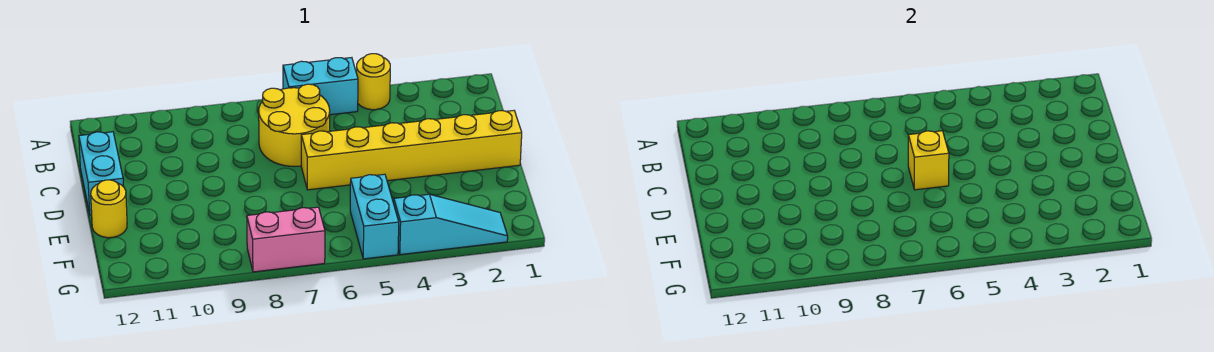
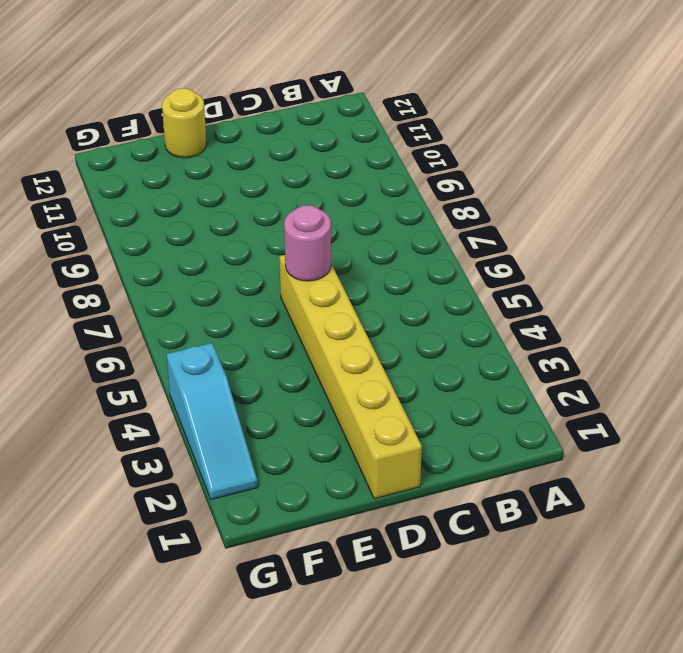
pink 1x1 round brick [284,205,331,281] -> yellow 1x1 brick [908,131,949,190]
none -> yellow 1x1 round brick [356,54,390,110]
none -> cyan 1x2 brick [283,58,358,115]

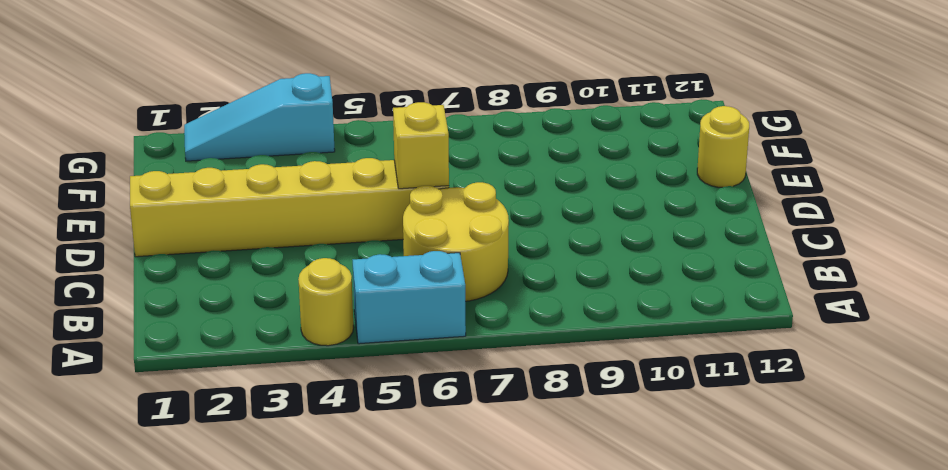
none -> cyan 1x2 brick [79,132,124,215]
none -> cyan 1x2 brick [350,174,399,259]

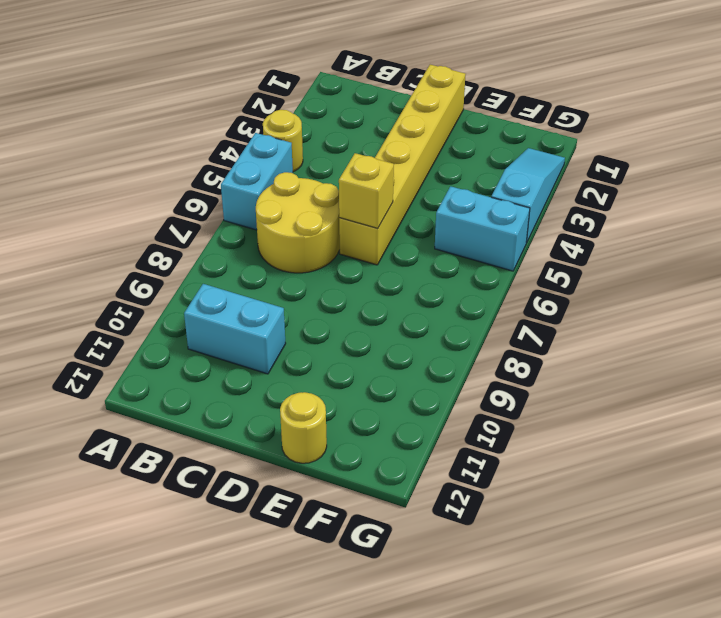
cyan 1x2 brick [184,284,286,374] -> cyan 1x2 brick moved to [79,132,124,215]
none -> pink 1x2 brick [247,207,325,272]

